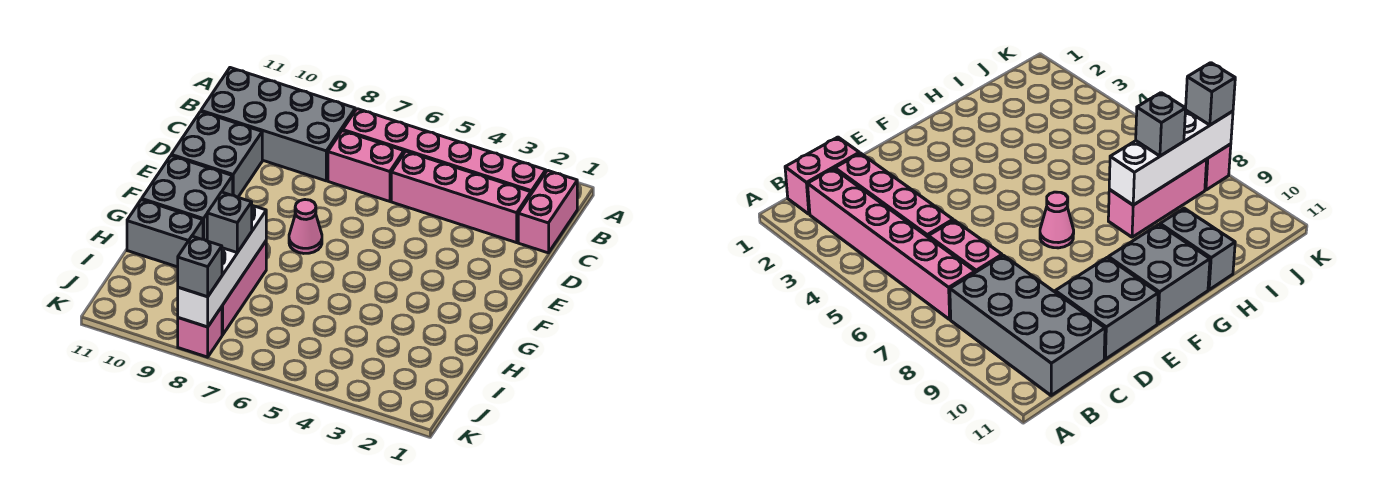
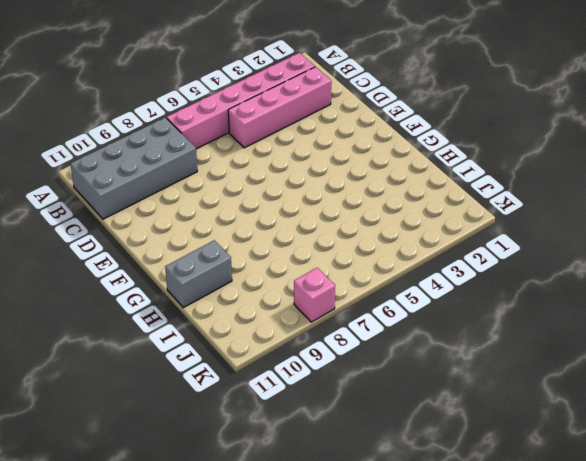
none -> pink 1x2 brick [518,170,577,253]
none -> pink 1x2 brick [328,131,404,201]
none -> grey 2x2 brick [171,112,262,197]

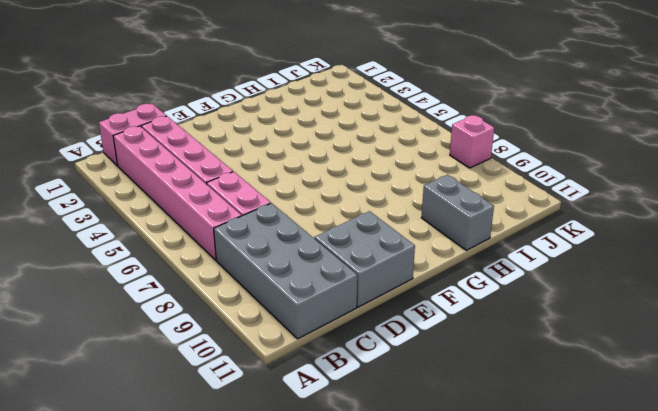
none -> pink 1x1 cone [289,200,322,253]
none -> grey 2x2 brick [142,156,233,241]
none -> pink 1x3 brick [222,241,266,335]

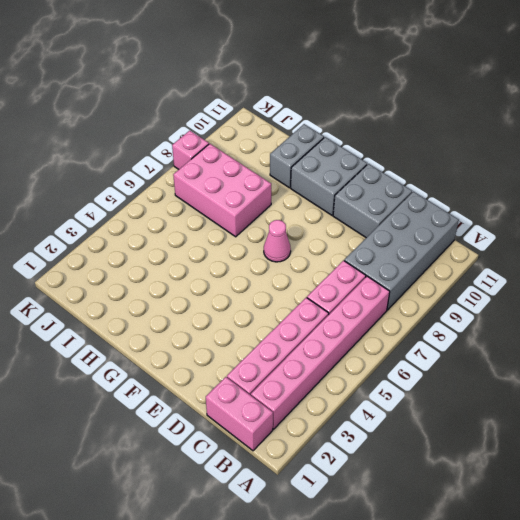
pink 2x3 brick [173,144,271,237] -> pink 1x3 brick [222,241,266,335]
none -> white 1x4 brick [178,206,266,327]
none -> grey 1x1 brick [207,192,252,252]
none -> grey 1x1 brick [178,236,222,297]

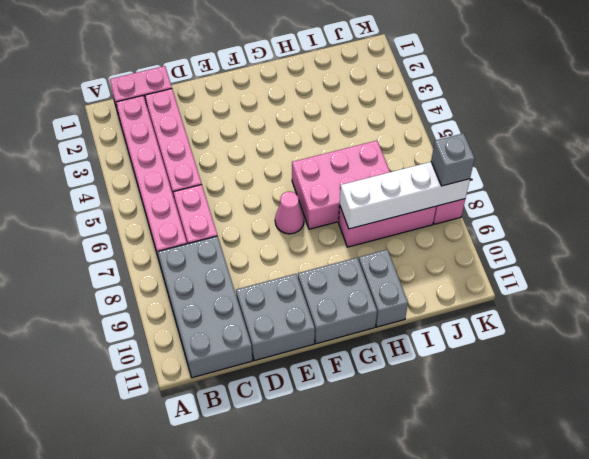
pink 2x3 brick [292,141,390,229] -> none
none -> grey 1x1 brick [207,192,252,252]

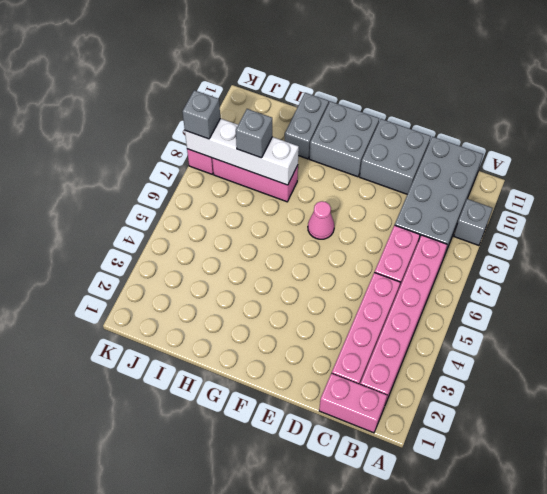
grey 1x1 brick [454,199,493,245] -> none

